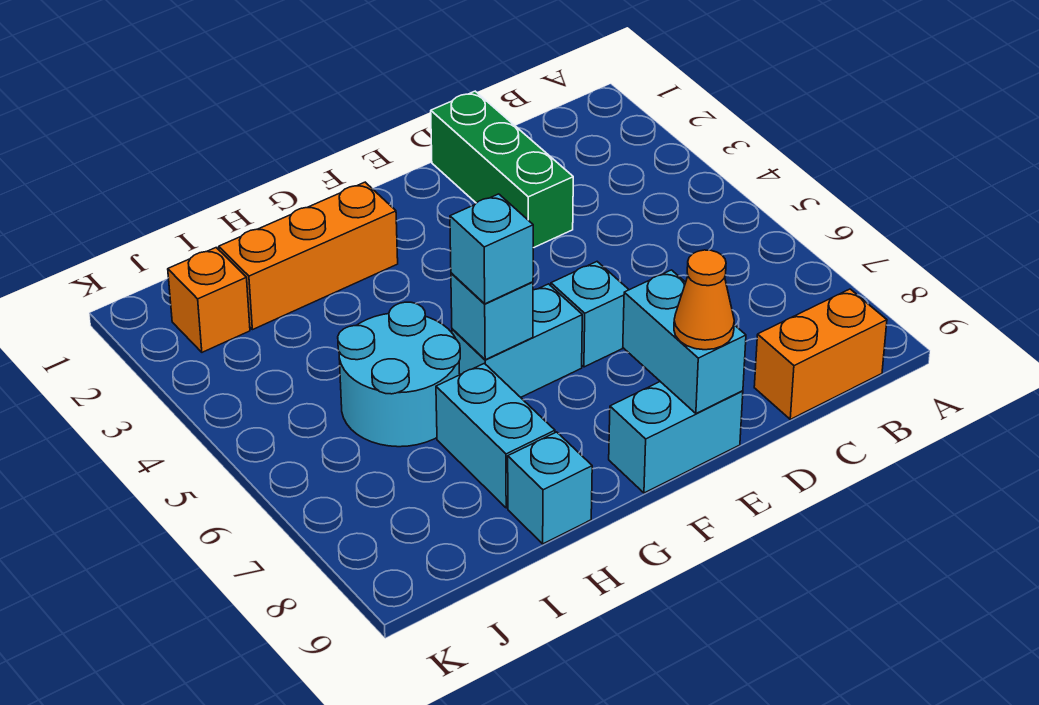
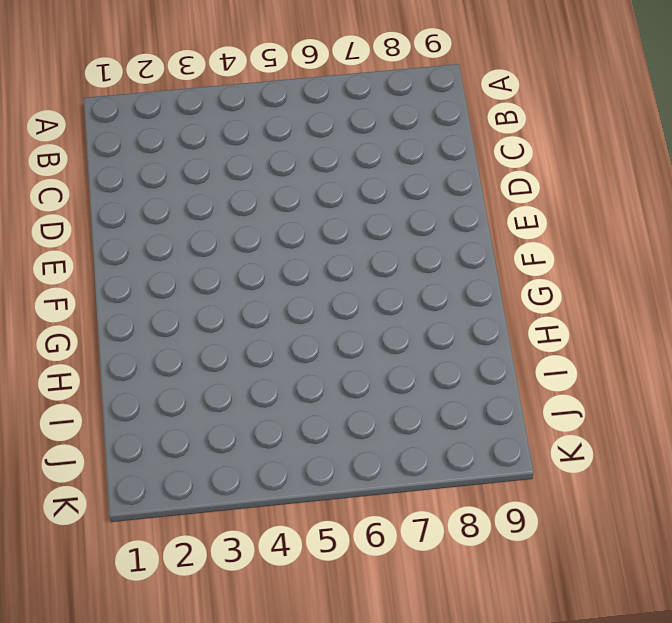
none -> orange 1x2 brick [754,289,887,419]
none -> green 1x3 brick [431,91,573,248]
none -> cyan 1x1 brick [551,262,629,367]

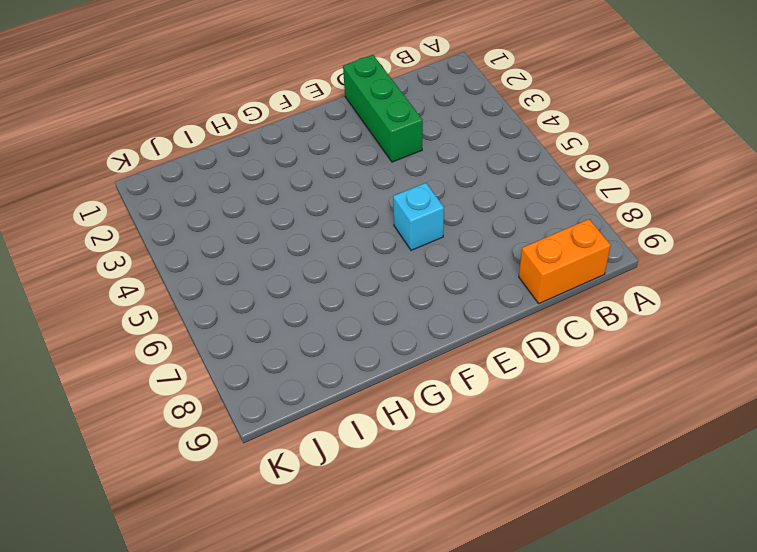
none -> cyan 1x2 brick [609,382,743,493]
none -> cyan 1x2 brick [452,284,582,397]
none -> orange 1x3 brick [219,182,398,330]

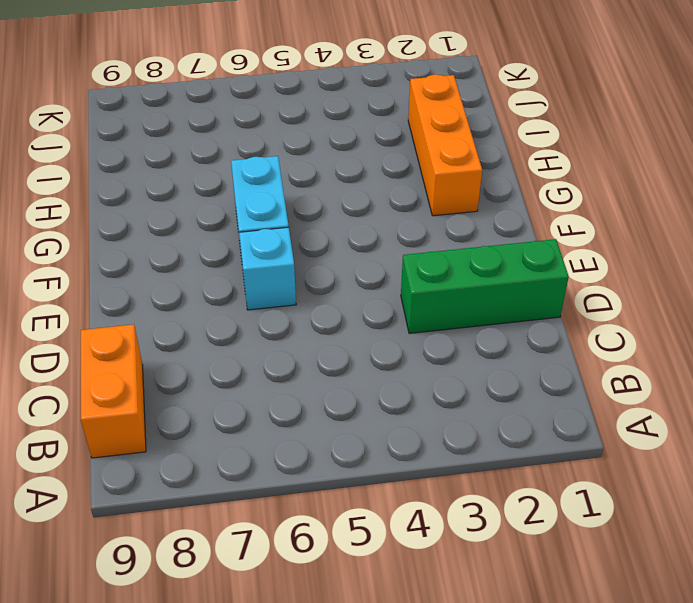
none -> cyan 1x2 brick [609,382,743,493]
none -> cyan 2x2 round brick [338,302,460,447]
none -> cyan 1x2 brick [436,363,555,508]

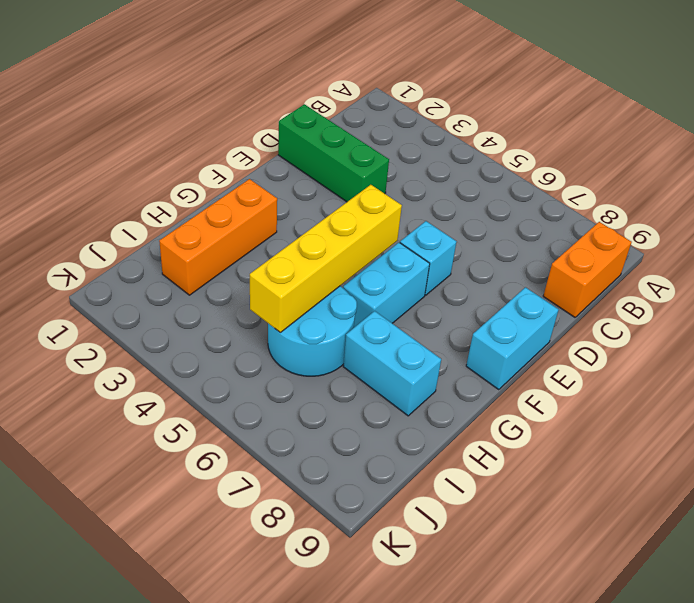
yellow 1x4 brick [250,185,402,332] -> none
none -> cyan 1x1 brick [508,432,592,544]
none -> orange 1x1 brick [168,248,250,352]
none -> cyan 1x2 brick [623,270,746,413]

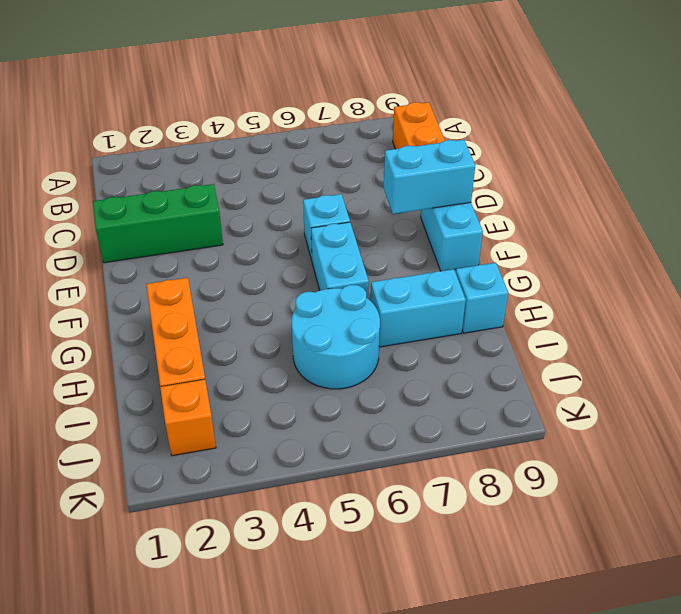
none -> cyan 1x1 brick [451,273,533,360]
none -> orange 1x1 cone [674,250,734,350]
none -> cyan 1x1 brick [450,194,533,304]

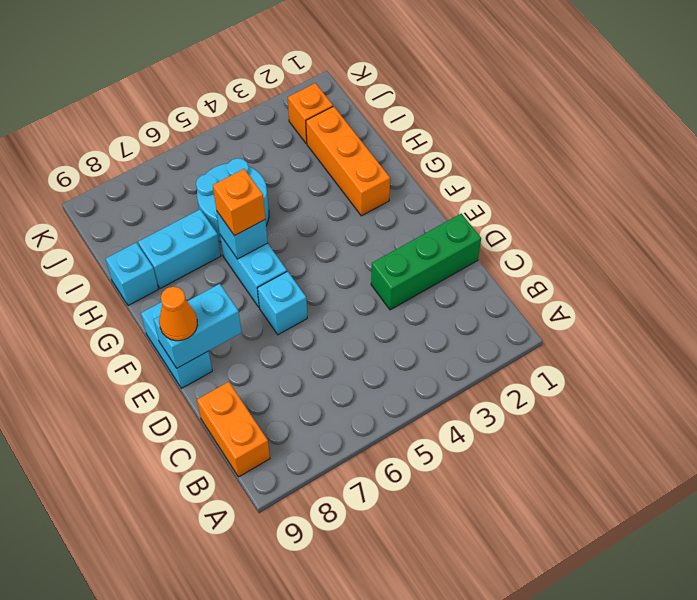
orange 1x1 brick [213,169,265,236] -> cyan 1x1 brick [450,194,533,304]

